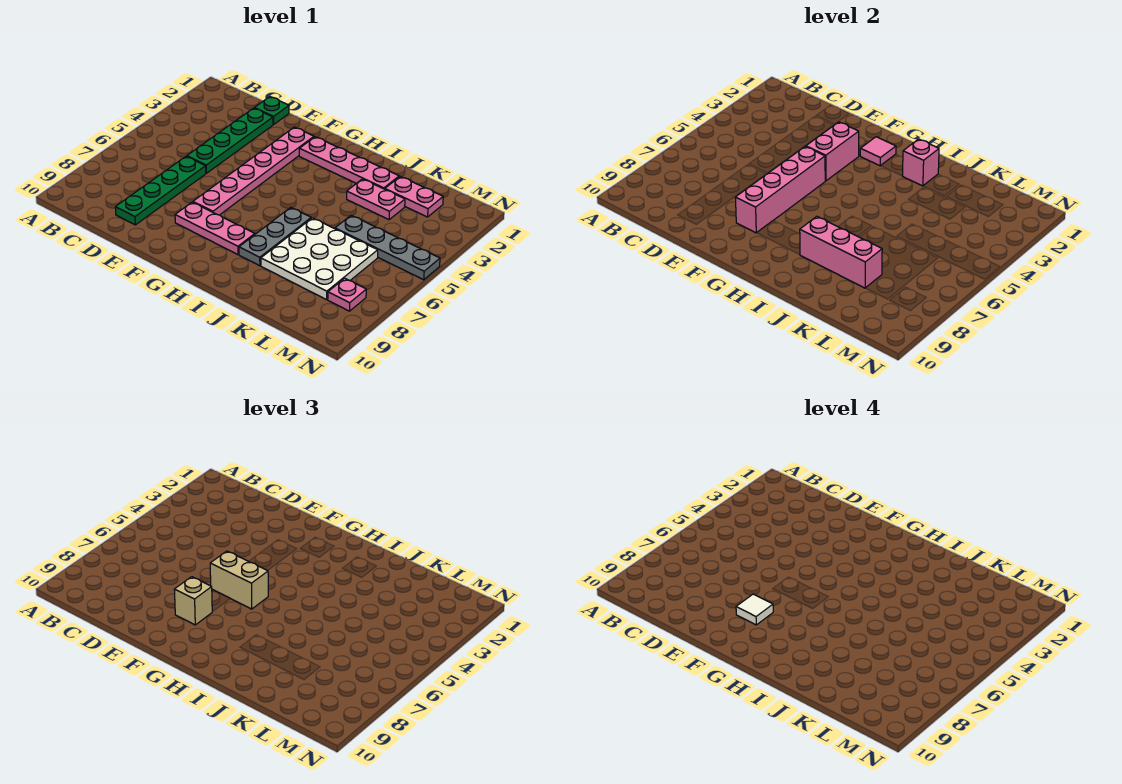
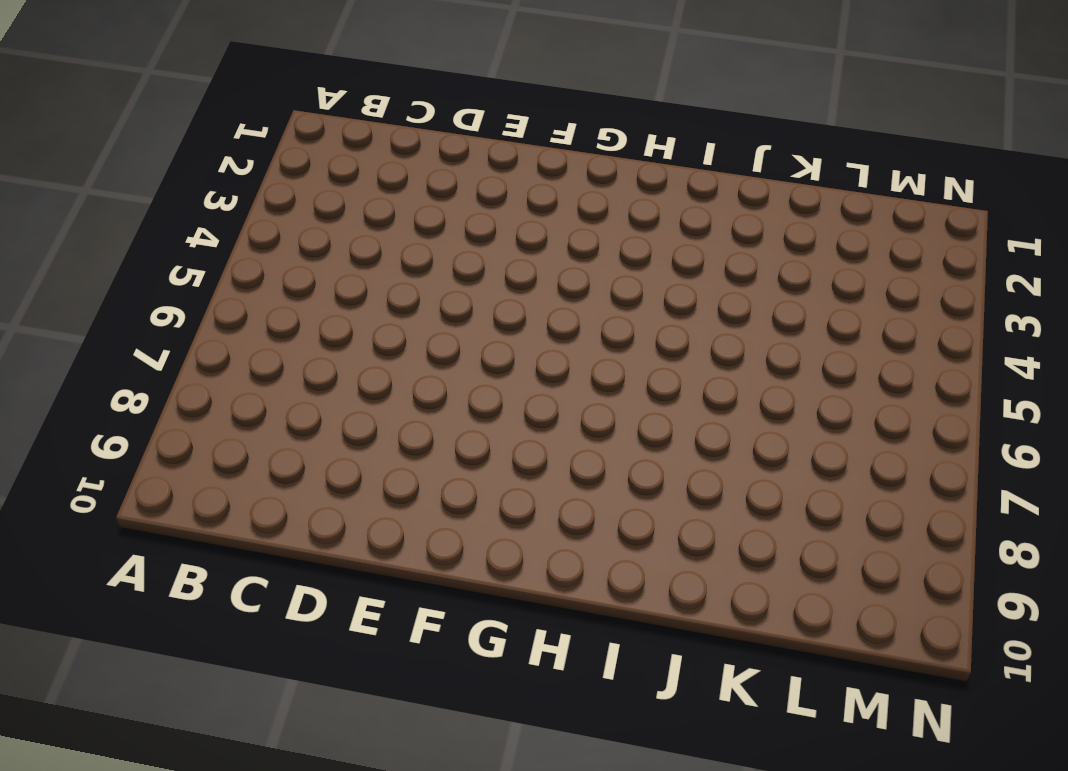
none -> green 1x1 plate [255,97,289,124]
none -> green 1x4 plate [187,108,273,173]
none -> green 1x4 plate [115,156,206,225]

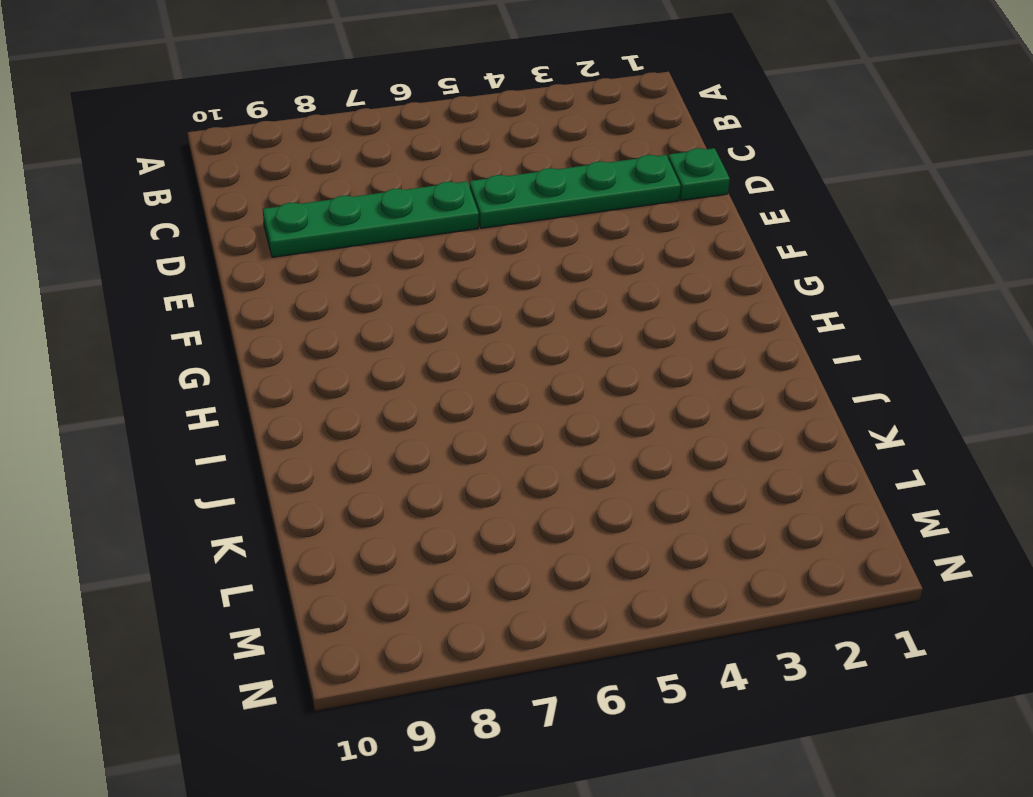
none -> pink 1x6 plate [193,127,314,215]
none -> pink 1x3 plate [175,202,255,255]
none -> pink 1x4 plate [299,137,399,189]

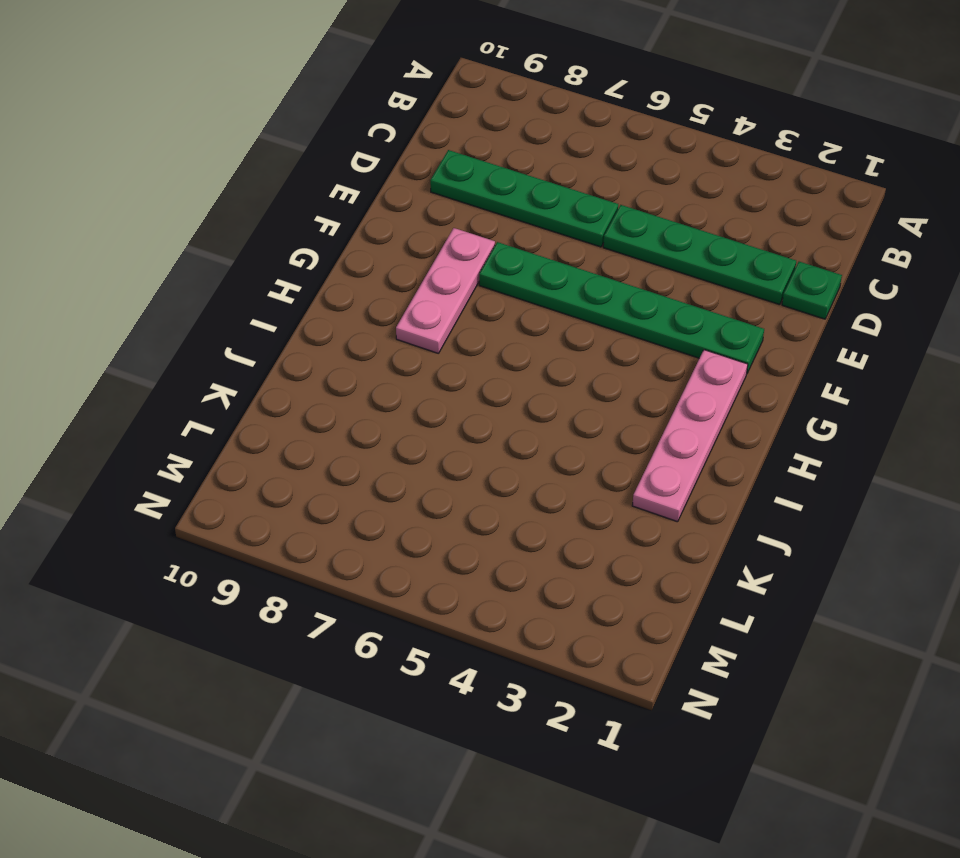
green 1x6 plate [479,242,764,373] -> pink 1x6 plate [193,127,314,215]
none -> grey 1x3 plate [239,207,311,266]
none -> pink 1x2 plate [347,179,405,220]
none -> white 3x3 plate [261,218,378,300]

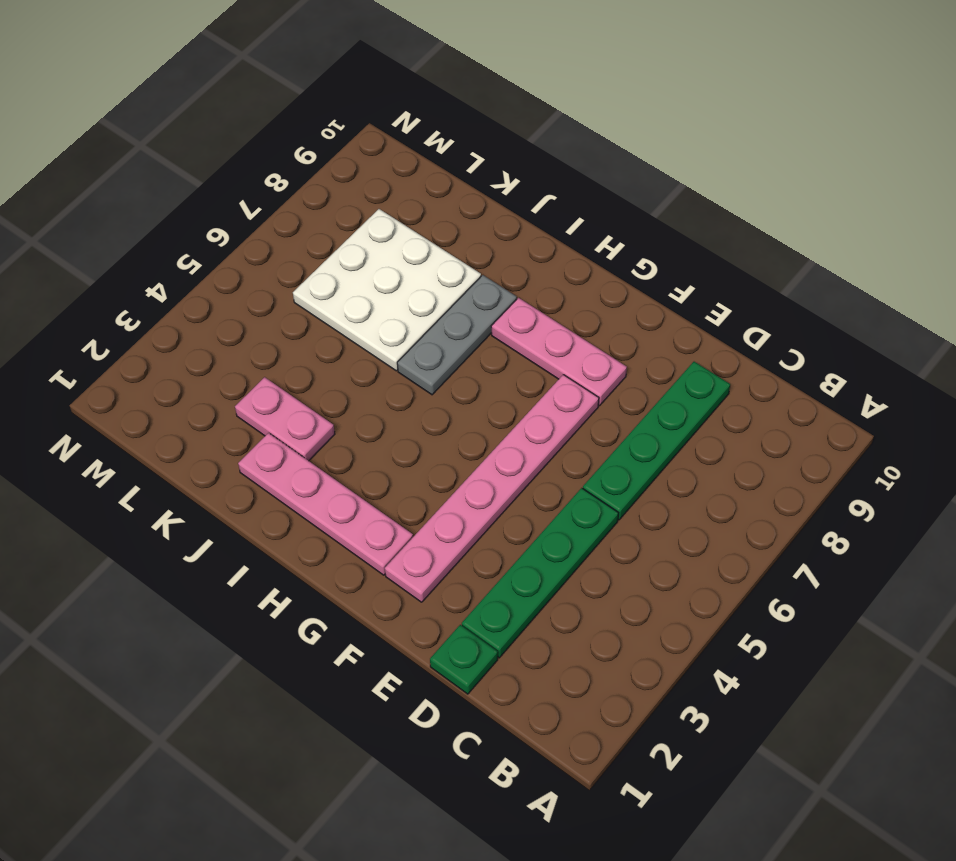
none -> pink 1x2 plate [385,176,443,217]
none -> grey 1x4 plate [335,215,440,280]
none -> pink 1x1 plate [328,278,366,311]

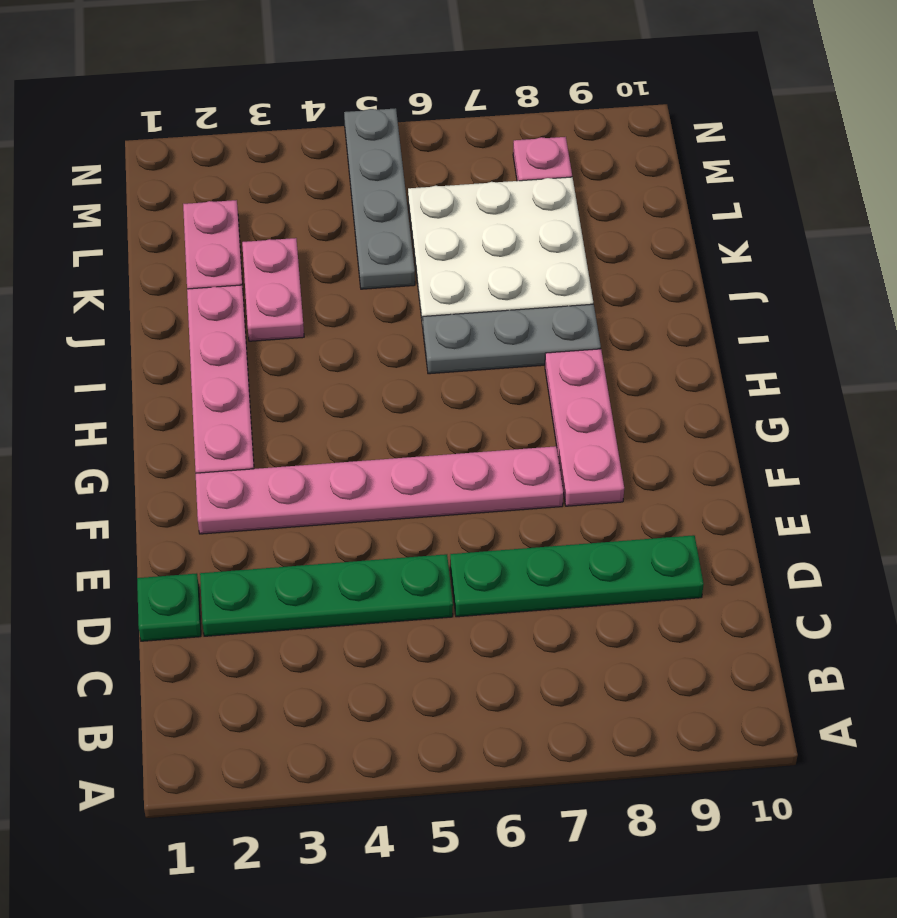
none -> pink 1x2 brick [806,122,859,181]
none -> pink 1x4 brick [735,147,825,233]
none -> pink 1x1 tile [860,137,896,166]

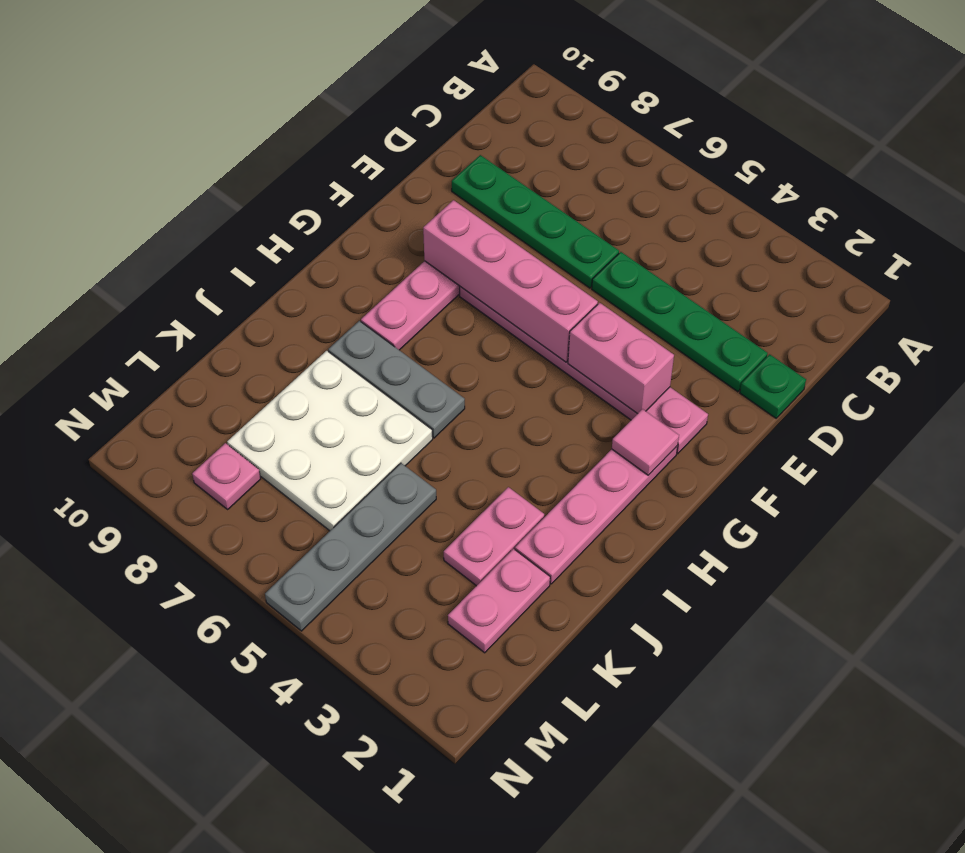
none -> pink 1x1 brick [903,139,939,186]
none -> pink 1x3 brick [800,216,882,288]
none -> tan 1x2 brick [210,551,268,609]

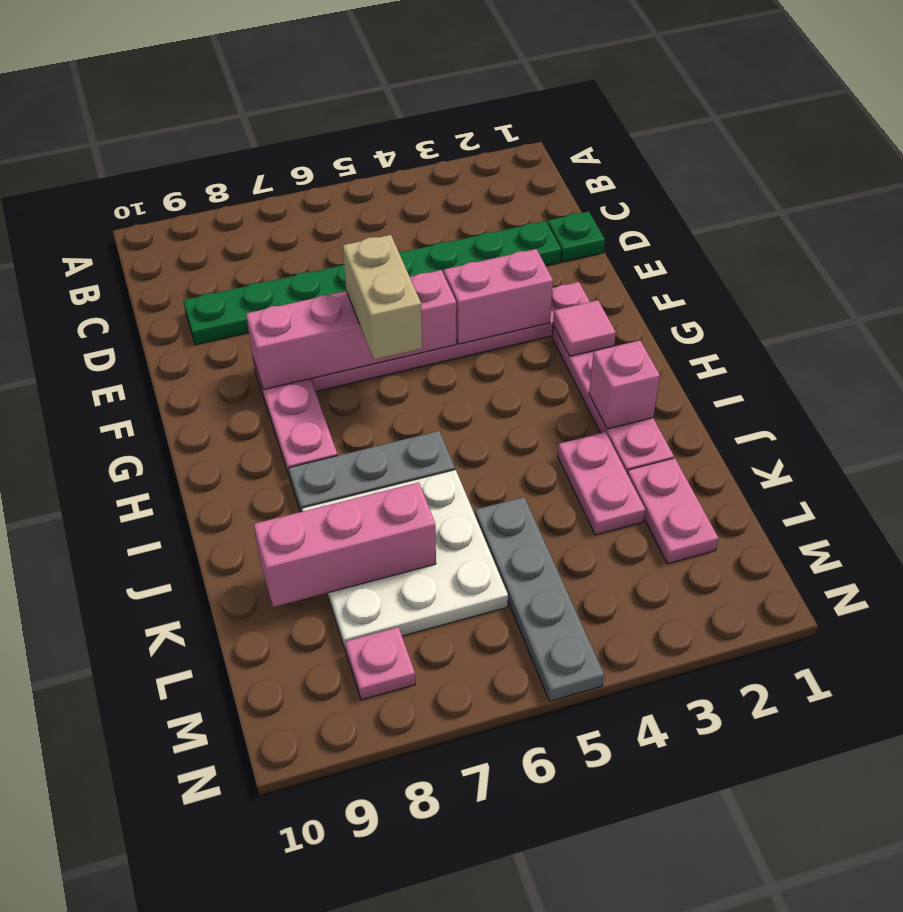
pink 1x3 brick [254,482,436,607] -> pink 1x3 brick turned to [800,216,882,288]
none -> tan 1x1 brick [174,577,212,625]
none -> white 1x1 tile [736,594,773,625]

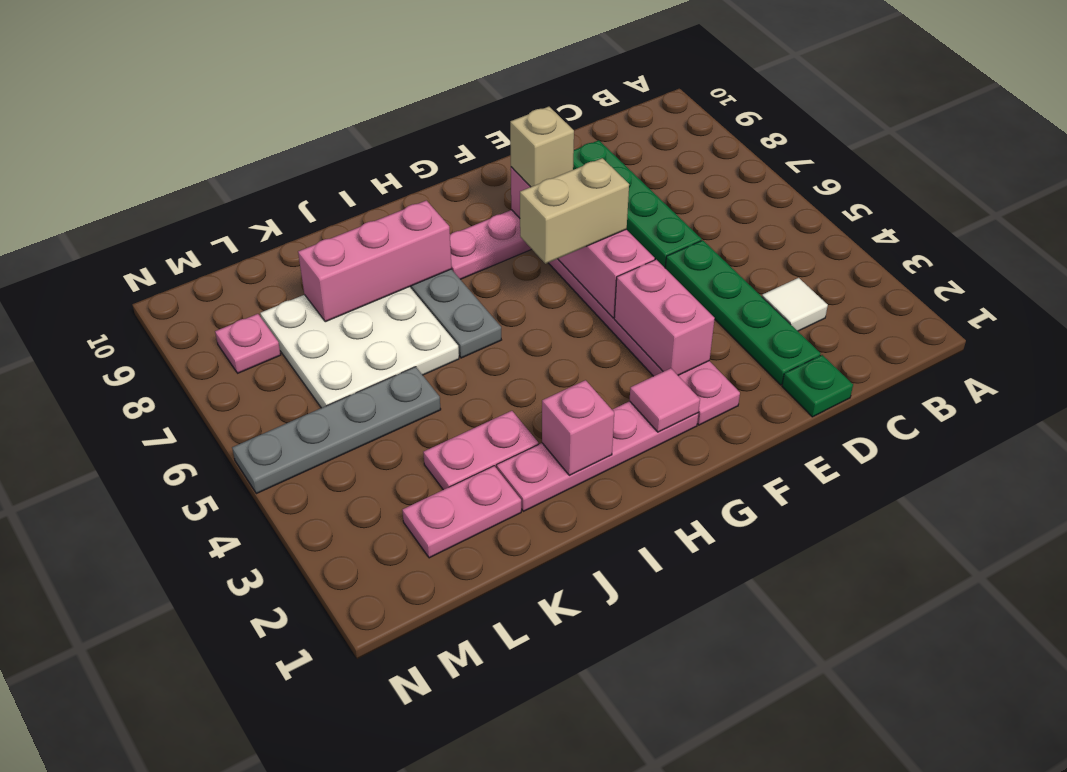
white 1x1 tile [762,278,828,331] -> white 1x1 tile moved to [736,594,773,625]

